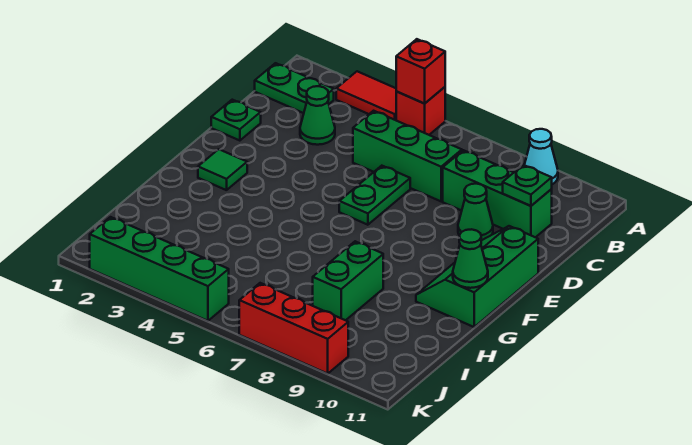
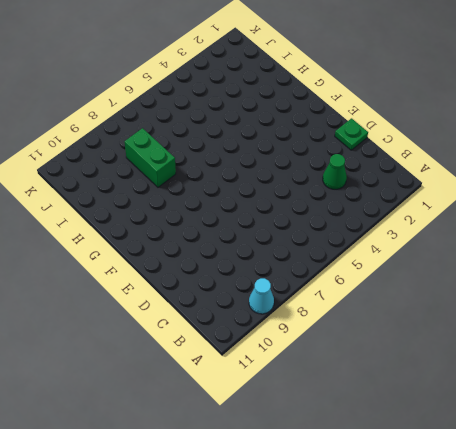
none -> red 1x2 tile [336,71,397,120]
none -> red 1x1 brick [396,87,445,135]
none -> green 1x2 plate [255,63,334,113]

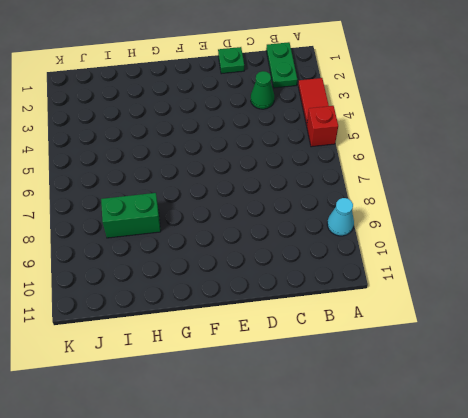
none -> green 1x3 brick [353,111,462,201]
none -> green 1x3 brick [443,150,552,237]
none -> green 1x2 plate [339,166,410,225]

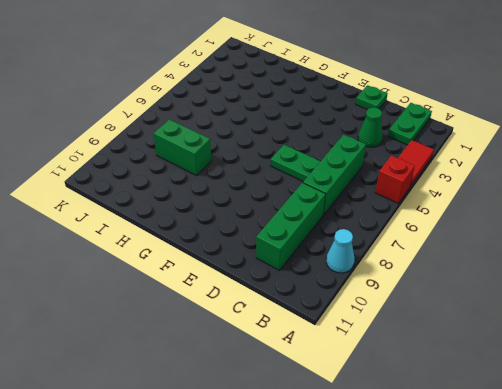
none -> green 1x1 cone [458,184,493,240]
none -> green 2x3 slope [416,226,538,327]
none -> green 1x1 tile [198,149,247,190]

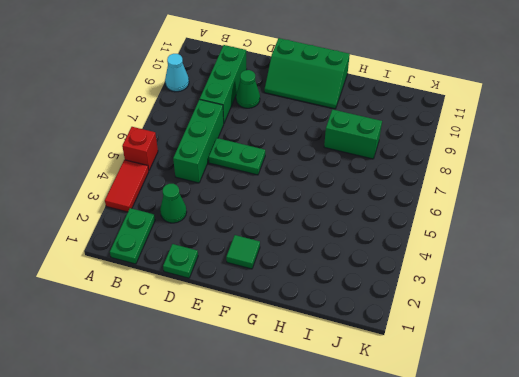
none -> green 1x4 brick [90,217,229,321]
none -> red 1x3 brick [239,283,348,374]
none -> red 1x1 brick [396,39,445,104]

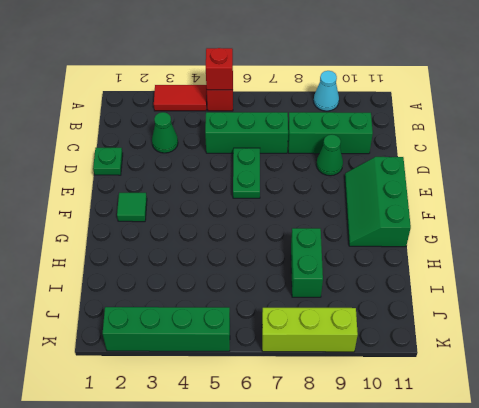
lime 1x3 brick [262,308,358,352] -> red 1x3 brick [239,283,348,374]
none -> green 1x2 plate [255,63,334,113]
none -> green 1x1 plate [503,165,552,206]
none -> green 1x1 cone [453,229,488,288]

